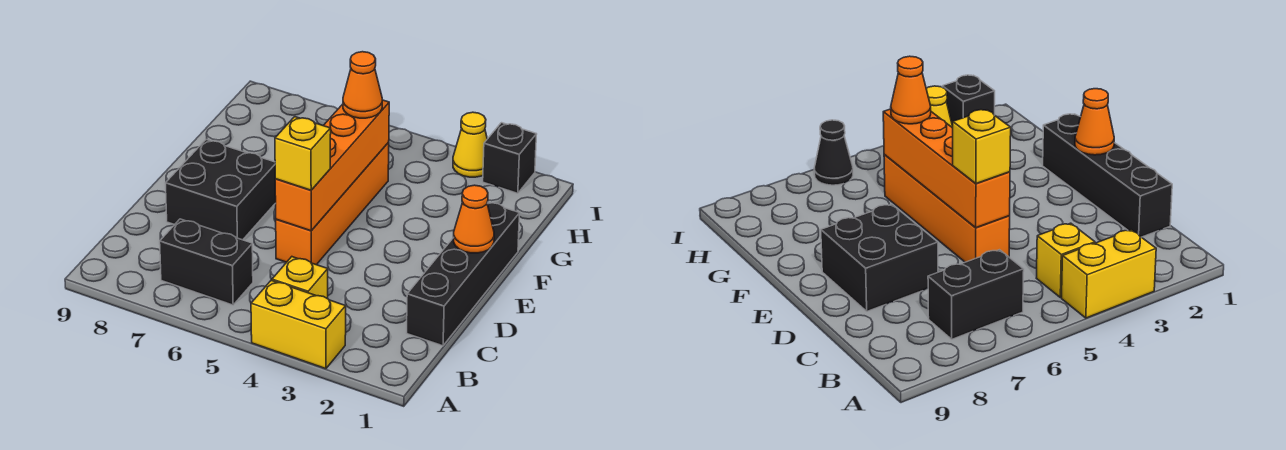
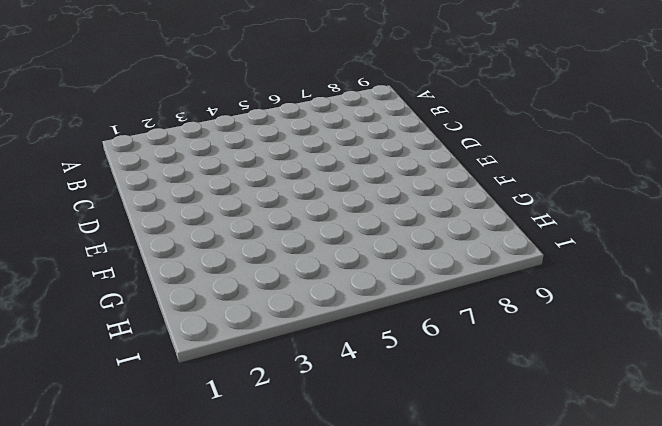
none -> yellow 1x2 brick [251,280,346,369]
none -> yellow 1x1 brick [272,257,328,299]
none -> black 1x2 brick [160,219,253,305]

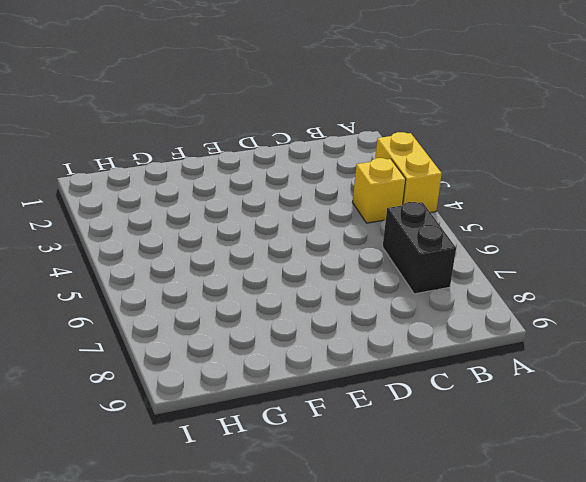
none -> black 1x4 brick [407,202,520,346]
none -> orange 1x4 brick [276,143,389,265]
none -> black 2x2 brick [166,140,276,240]

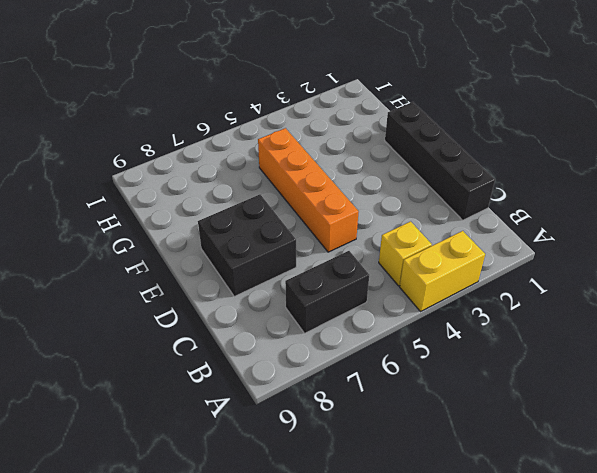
none -> black 1x1 brick [483,123,537,193]
none -> yellow 1x1 cone [453,112,487,177]
none -> black 1x1 cone [814,120,853,185]

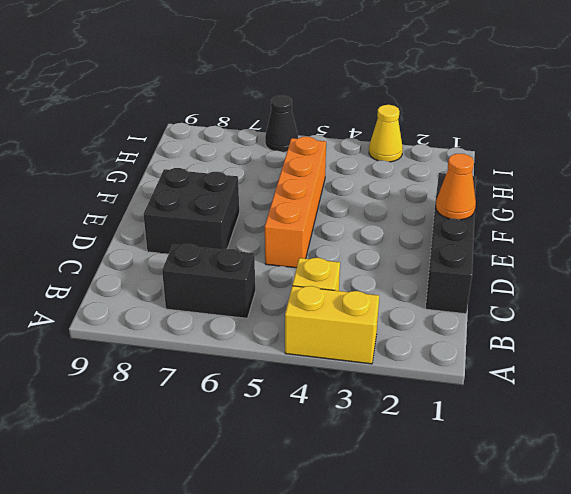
none -> black 1x1 brick [483,123,537,193]
none -> orange 1x4 brick [275,100,389,231]
none -> yellow 1x1 brick [275,117,331,190]

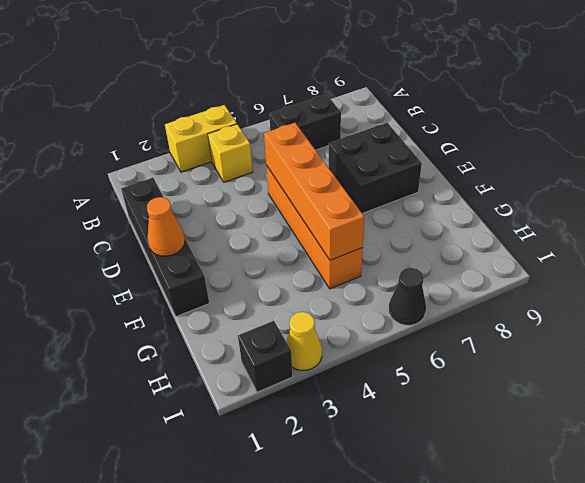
none -> yellow 1x1 brick [275,117,331,190]
none -> orange 1x1 cone [343,52,382,118]

